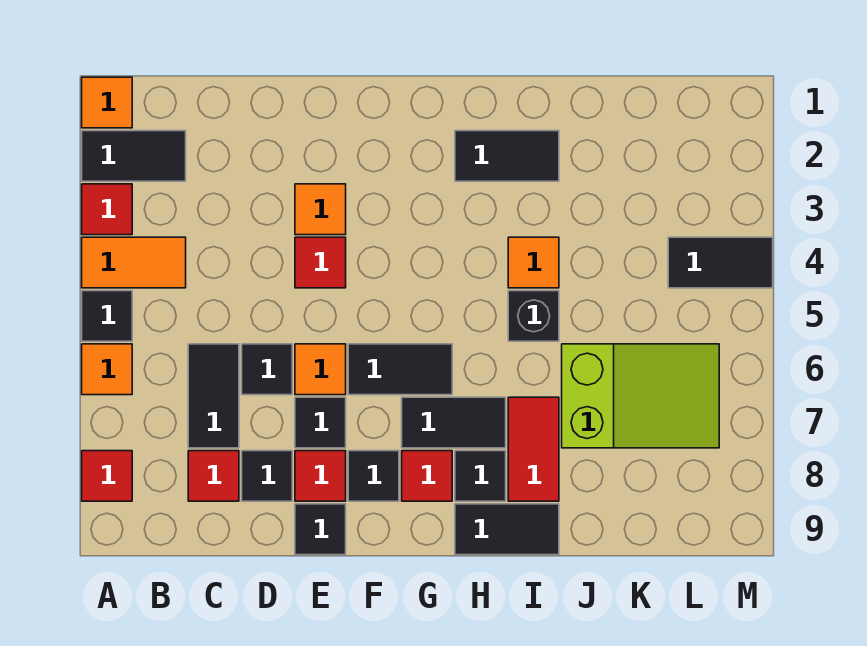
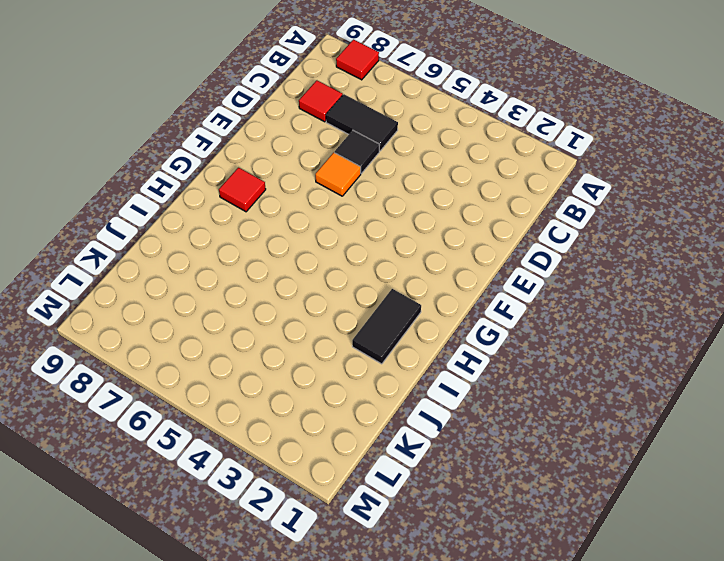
none -> orange 1x1 tile [82,77,132,128]
none -> black 1x2 tile [82,131,186,181]
none -> red 1x1 tile [82,184,132,235]

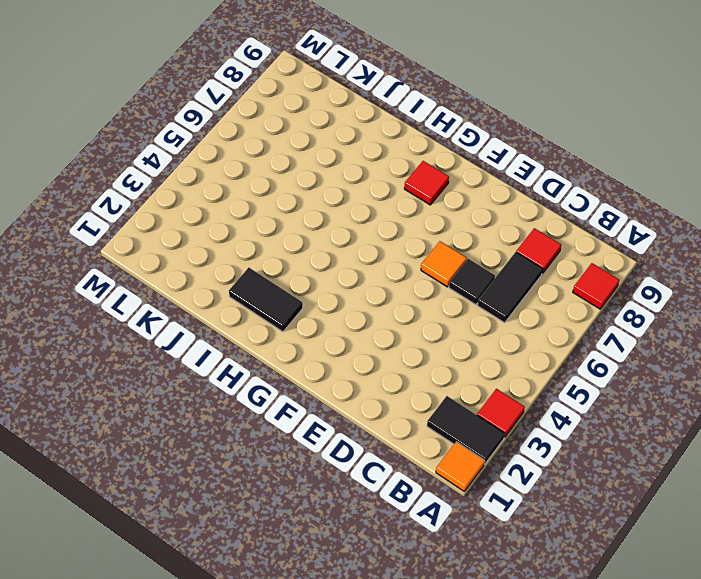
none -> orange 1x2 tile [82,237,186,288]
none -> black 1x1 tile [82,291,132,341]
none -> orange 1x1 tile [82,344,132,395]

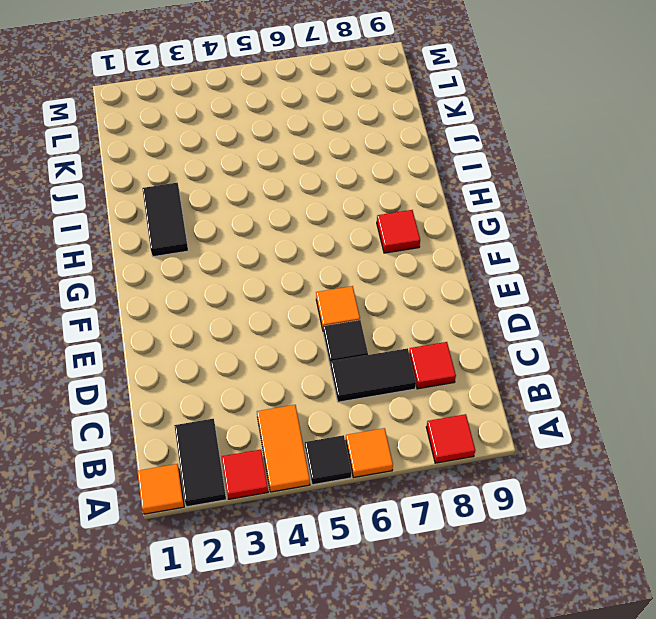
none -> black 1x1 tile [242,451,292,501]
none -> orange 1x1 tile [295,184,346,235]
none -> red 1x1 tile [295,237,346,288]

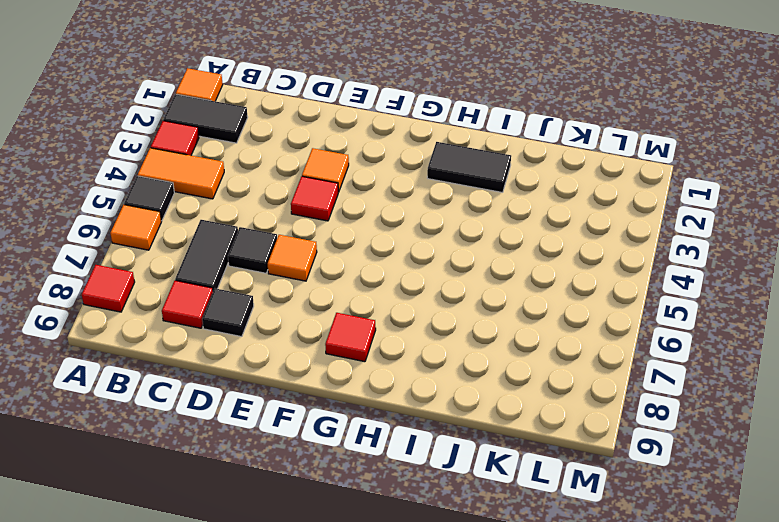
none -> black 1x1 tile [295,397,346,448]
none -> red 1x1 tile [295,451,346,501]
none -> black 1x1 tile [295,504,346,555]

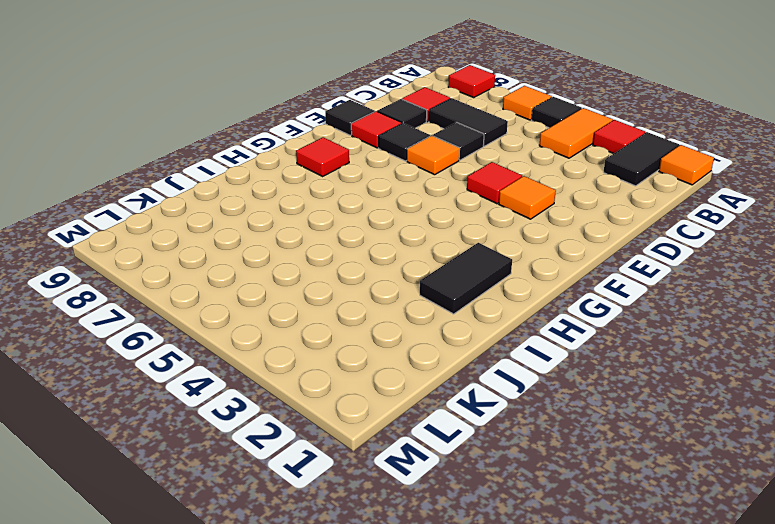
none -> black 1x2 tile [348,344,452,395]
none -> black 1x1 tile [348,451,399,501]
none -> black 1x2 tile [402,397,506,448]

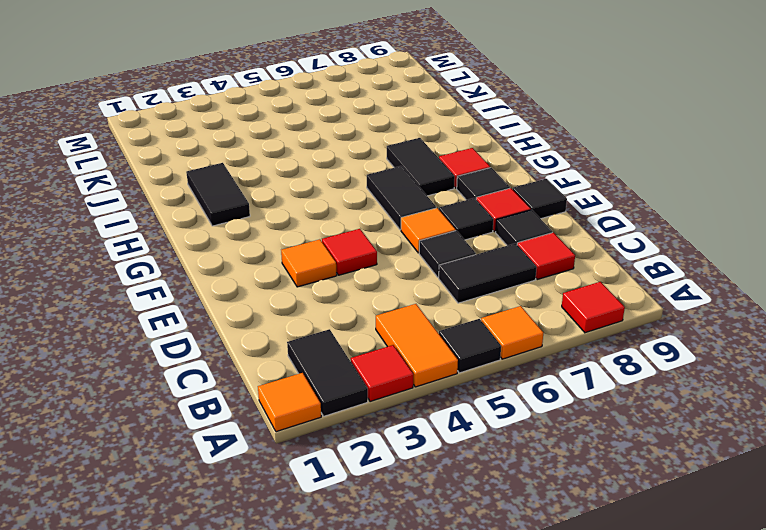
none -> black 1x1 tile [455,451,506,501]
none -> black 1x2 tile [455,504,559,555]
none -> orange 1x1 tile [508,237,559,288]

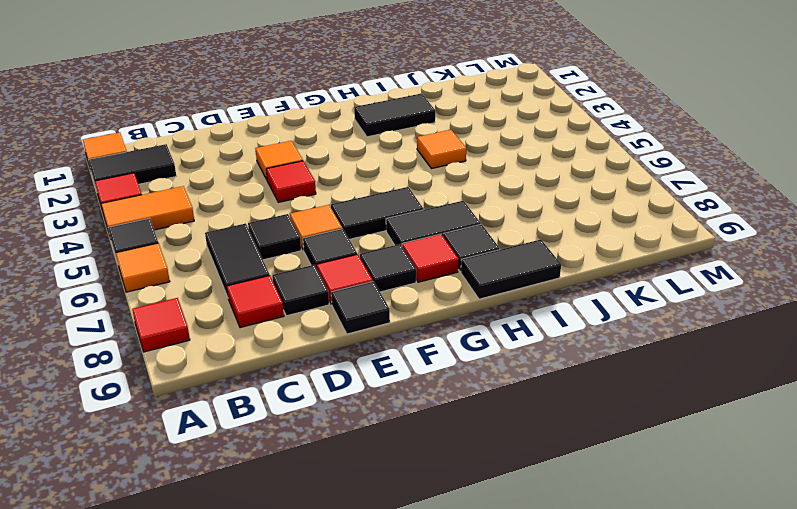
none -> black 1x1 brick [508,291,559,341]
none -> red 1x2 tile [508,397,559,501]
none -> lime 2x3 slope [562,344,719,448]

